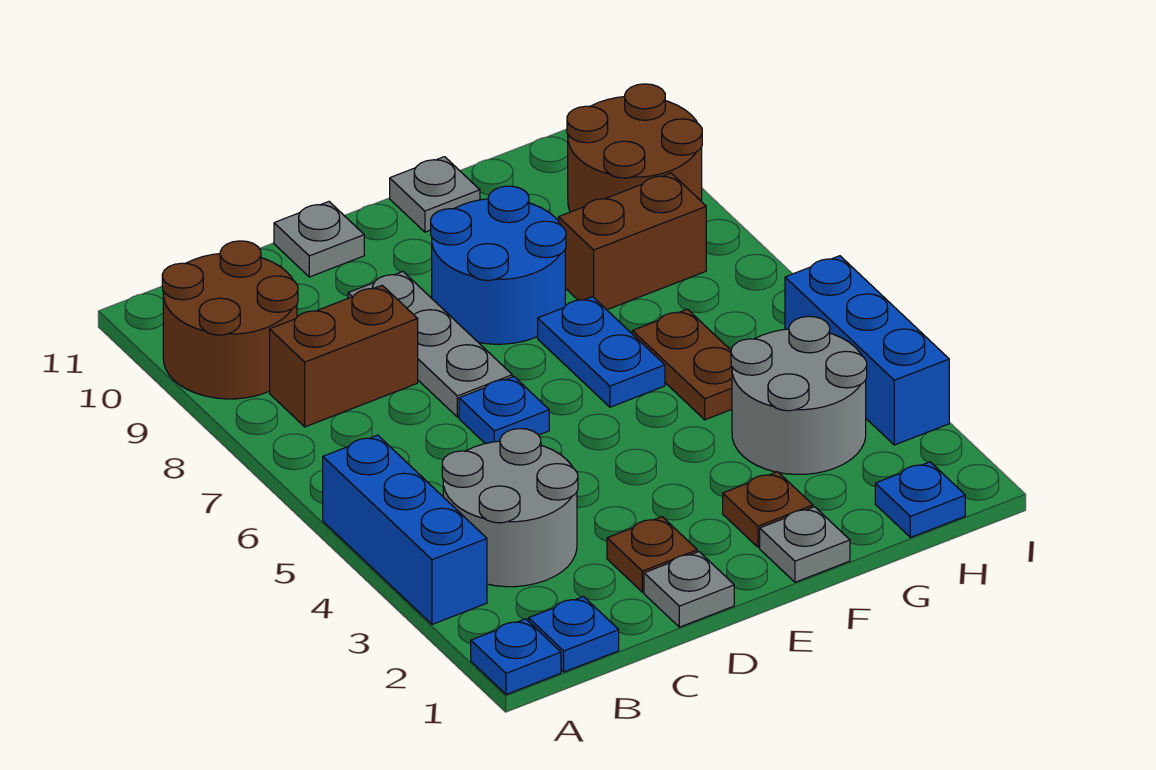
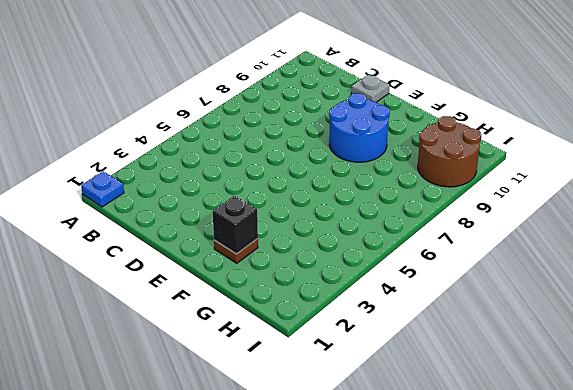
black 1x1 brick [213,196,258,254] -> none
none -> blue 1x3 brick [323,435,487,624]
none -> brown 2x2 round brick [162,241,298,399]
none -> blue 1x1 plate [529,597,619,672]

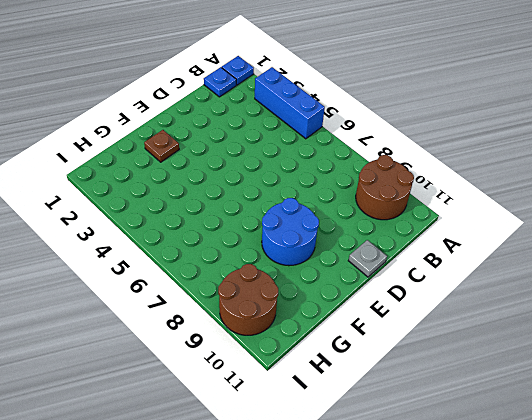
none -> grey 2x2 round brick [442,429,578,587]
none -> brown 1x2 brick [270,285,418,427]
none -> grey 1x1 plate [644,552,734,627]

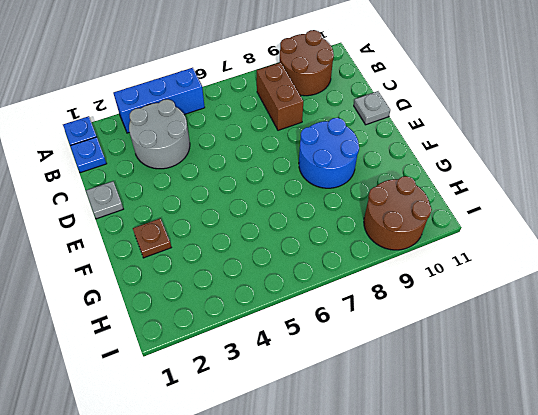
none -> brown 1x1 plate [607,517,697,592]
none -> blue 1x1 plate [459,377,549,444]
none -> grey 1x3 plate [348,272,512,417]

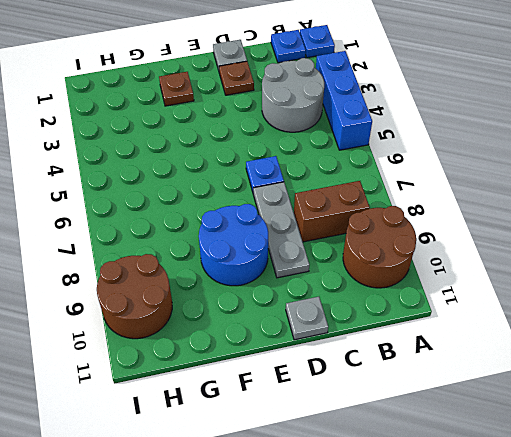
none -> grey 1x1 plate [760,507,850,582]
none -> blue 1x2 plate [538,297,665,407]
none -> grey 1x1 plate [390,157,480,232]

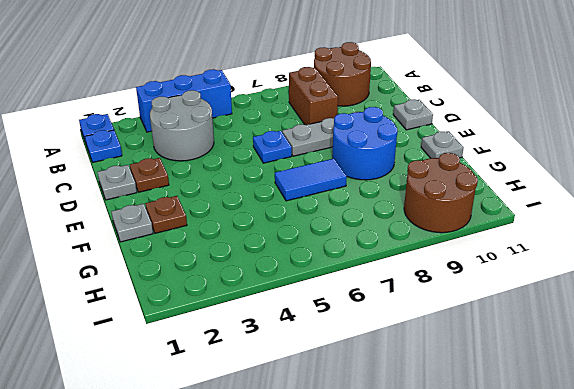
blue 1x2 tile [275,159,347,201] -> blue 1x2 plate [538,297,665,407]
none -> grey 2x2 round brick [731,316,867,474]
none -> brown 1x2 plate [632,309,732,420]
none -> brown 1x2 brick [558,173,706,310]

